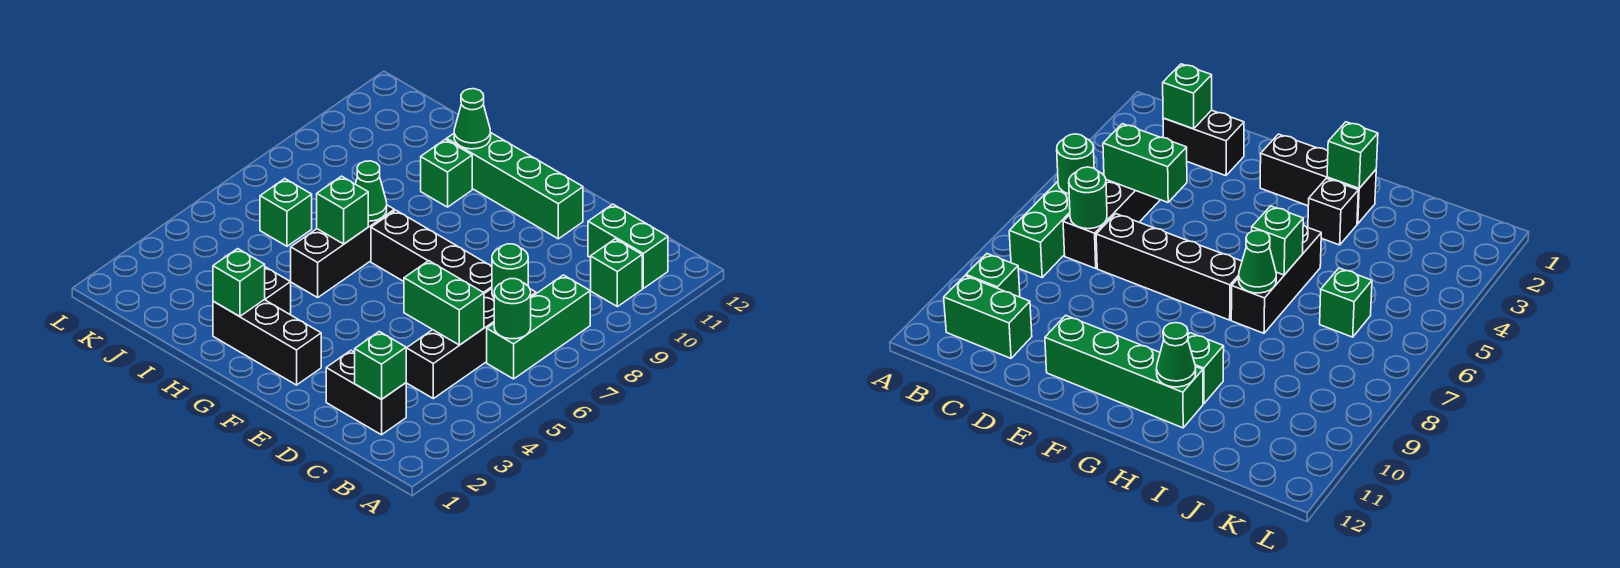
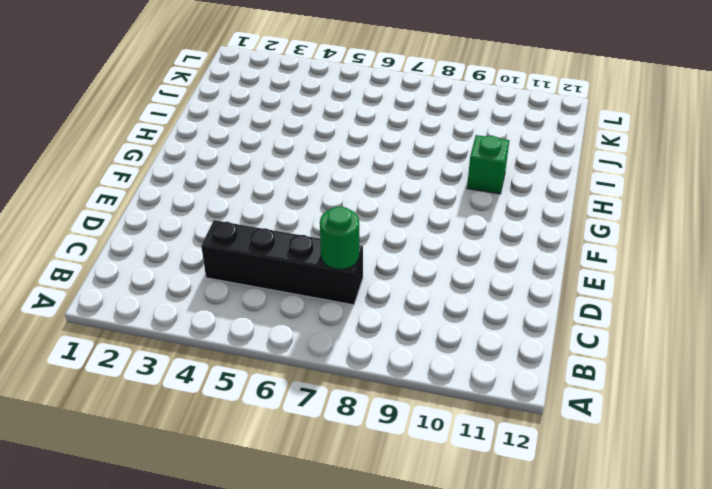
none -> green 1x3 brick [487,275,590,379]
none -> green 1x1 brick [591,239,642,307]
none -> green 1x2 brick [588,204,668,288]

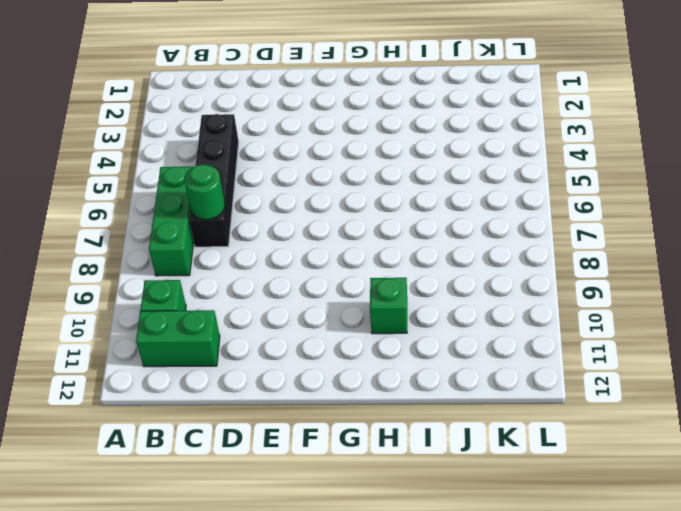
none -> black 1x2 brick [326,351,406,435]
none -> black 1x4 brick [371,210,492,293]
none -> green 1x4 brick [447,133,583,239]

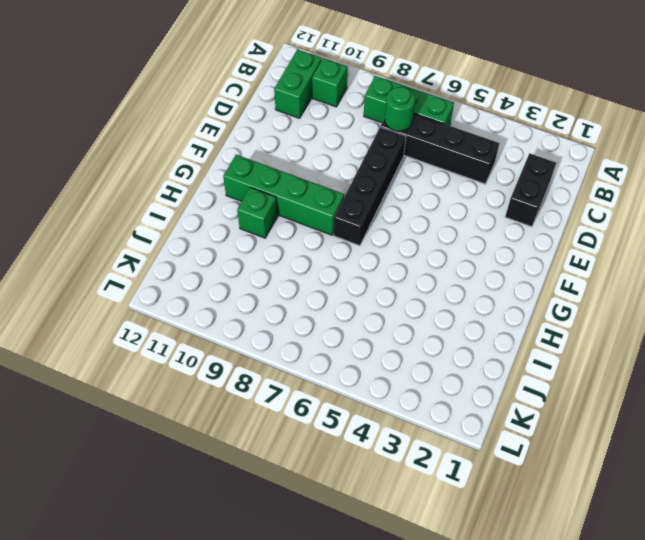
green 1x4 brick [223,155,344,235] -> green 1x4 brick turned to [447,133,583,239]
none -> black 1x3 brick [213,300,321,385]
none -> black 1x1 brick [264,267,291,315]
none -> black 1x3 brick [291,205,394,297]

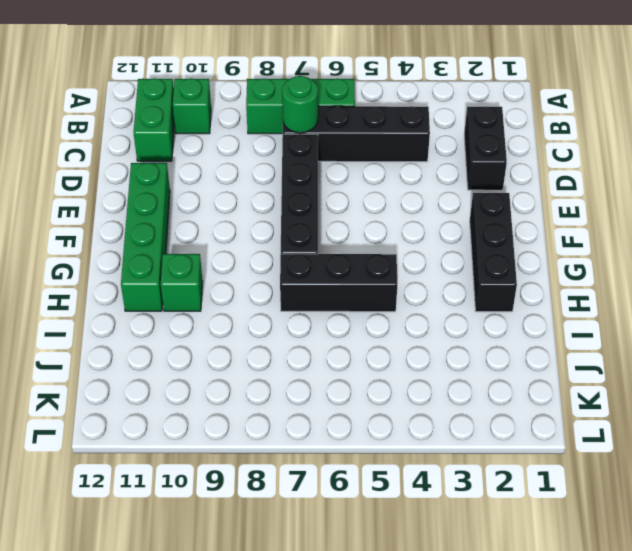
none -> black 1x1 brick [264,267,291,315]
none -> green 1x1 brick [260,179,312,246]
none -> green 1x1 round brick [494,279,531,339]

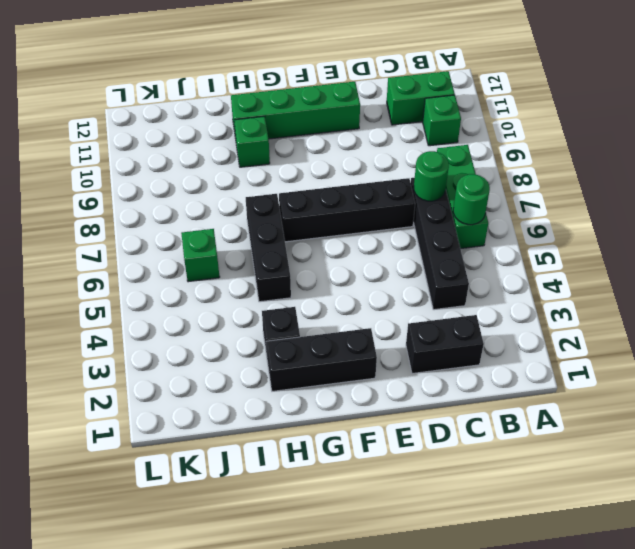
none -> green 1x1 brick [355,332,406,400]
none -> green 1x2 brick [404,261,484,345]
none -> green 1x1 brick [213,249,265,317]

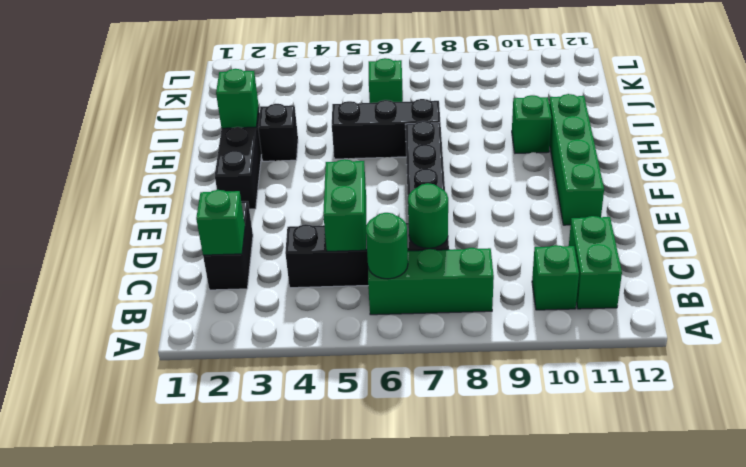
none -> green 1x1 brick [317,176,368,244]
none -> green 1x1 cone [356,161,387,221]
none -> green 1x1 cone [454,89,491,149]

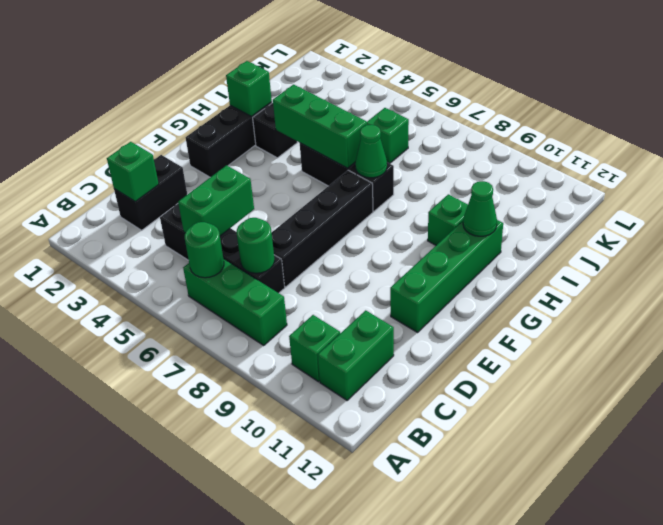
green 1x3 brick [273,85,367,168] -> green 1x1 brick [317,176,368,244]

